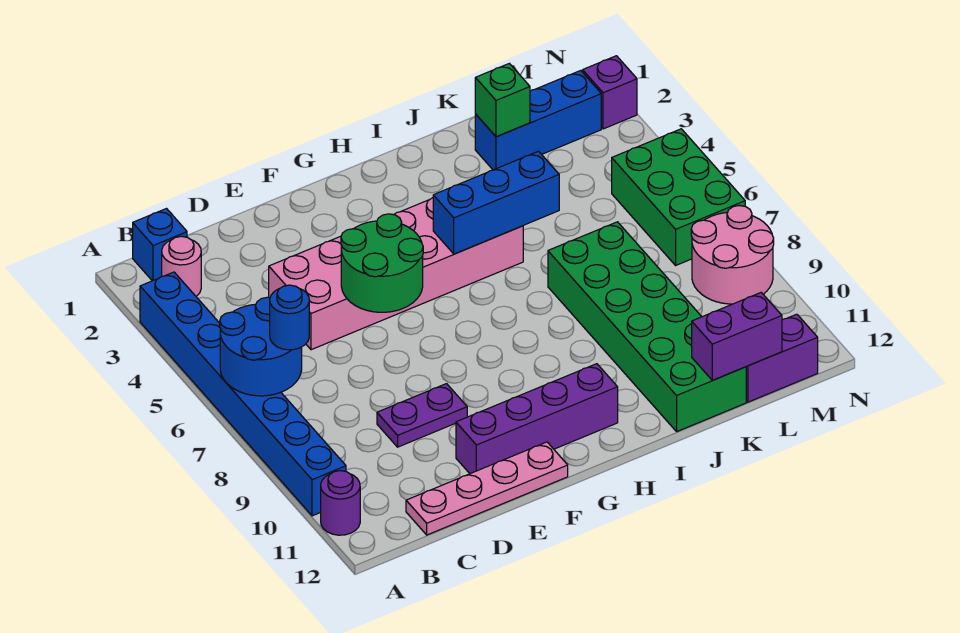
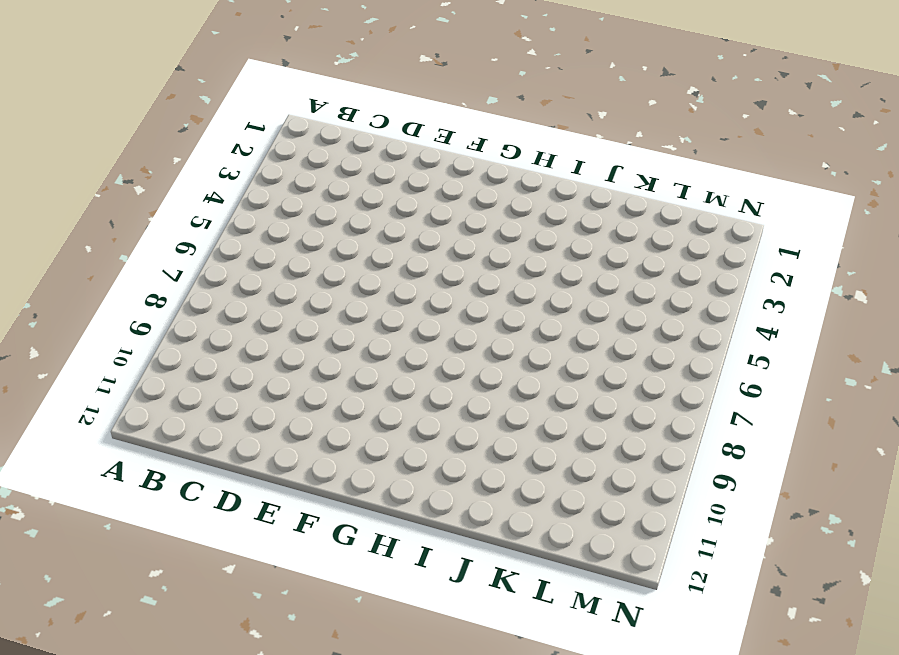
none -> blue 1x8 brick [140,272,346,516]
none -> purple 1x1 round brick [321,471,360,535]
none -> blue 1x1 brick [133,209,187,281]

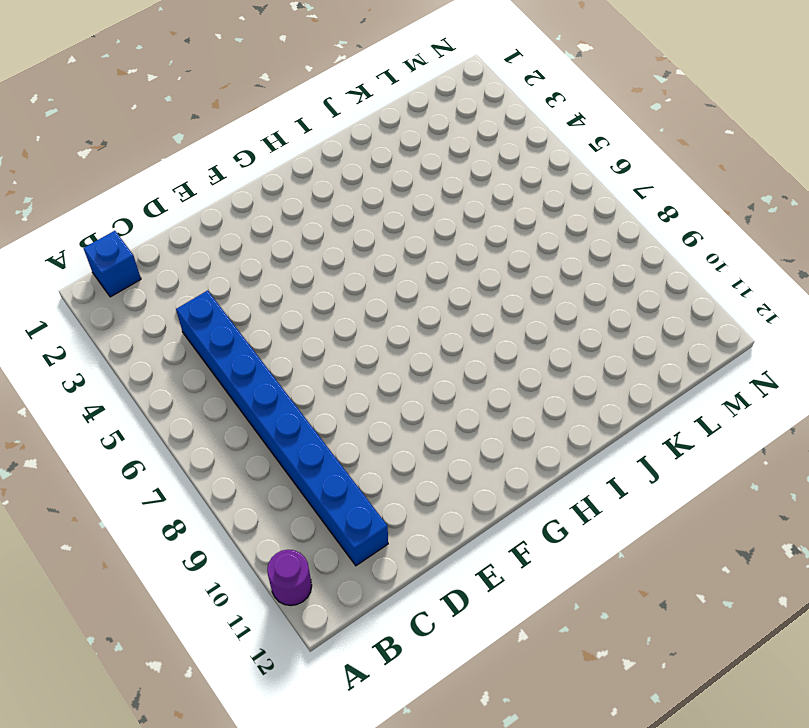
blue 1x8 brick [176,290,388,566] -> blue 1x8 brick moved to [140,272,346,516]
none -> pink 1x1 round brick [162,236,201,297]
none -> pink 1x4 plate [406,442,568,535]
none -> pink 2x6 brick [269,198,523,350]

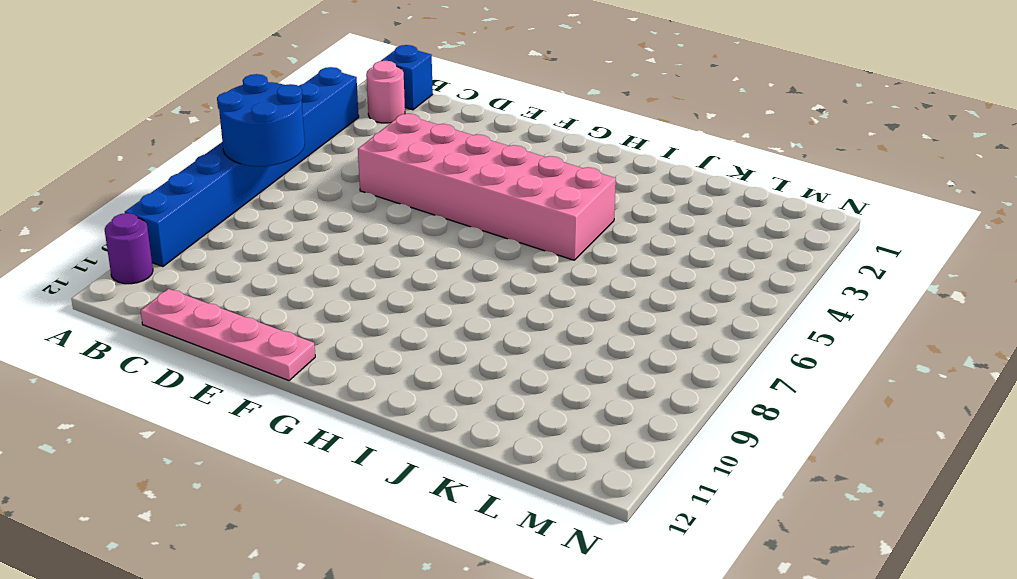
none -> purple 1x2 plate [377,384,467,447]
none -> purple 1x4 brick [456,364,618,474]
none -> green 2x6 brick [548,222,746,431]

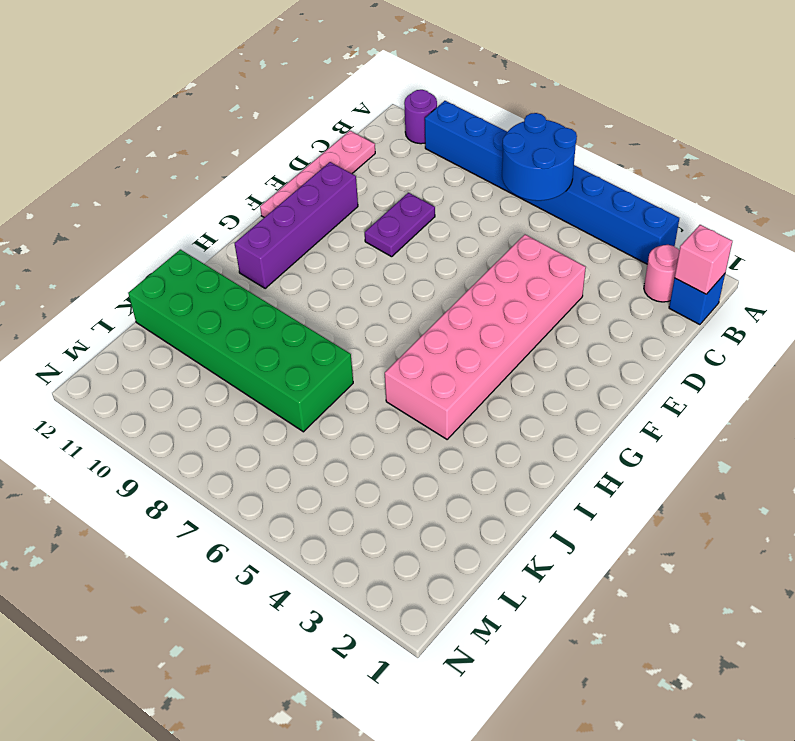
pink 1x1 brick [674,225,732,294] -> none
none -> blue 1x3 brick [475,71,601,170]
none -> purple 1x2 brick [746,314,818,402]
none -> green 2x3 brick [612,129,745,265]

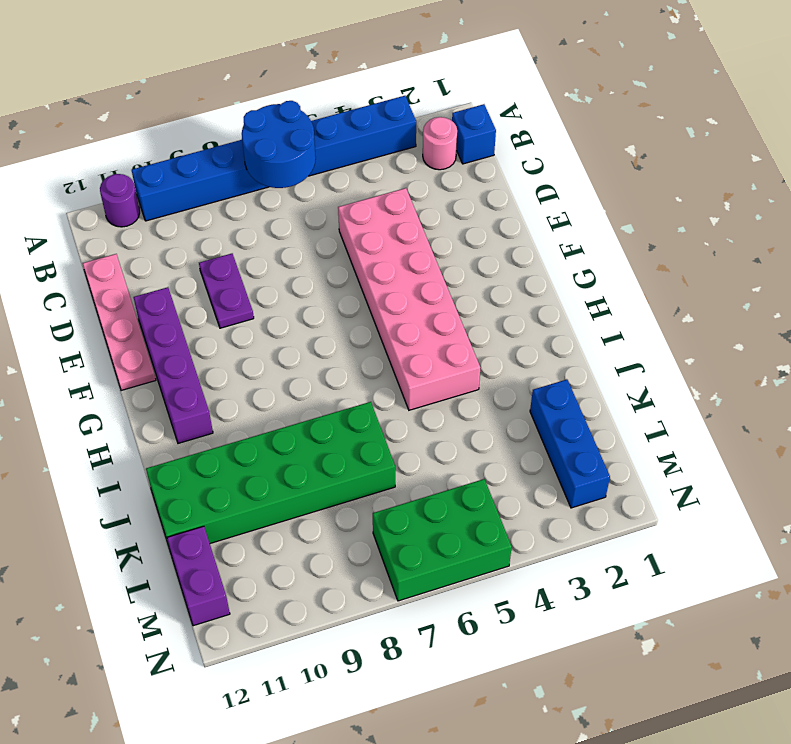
none -> pink 2x2 round brick [691,206,774,304]
none -> purple 1x1 brick [583,56,637,129]
none -> green 2x2 round brick [341,214,423,312]

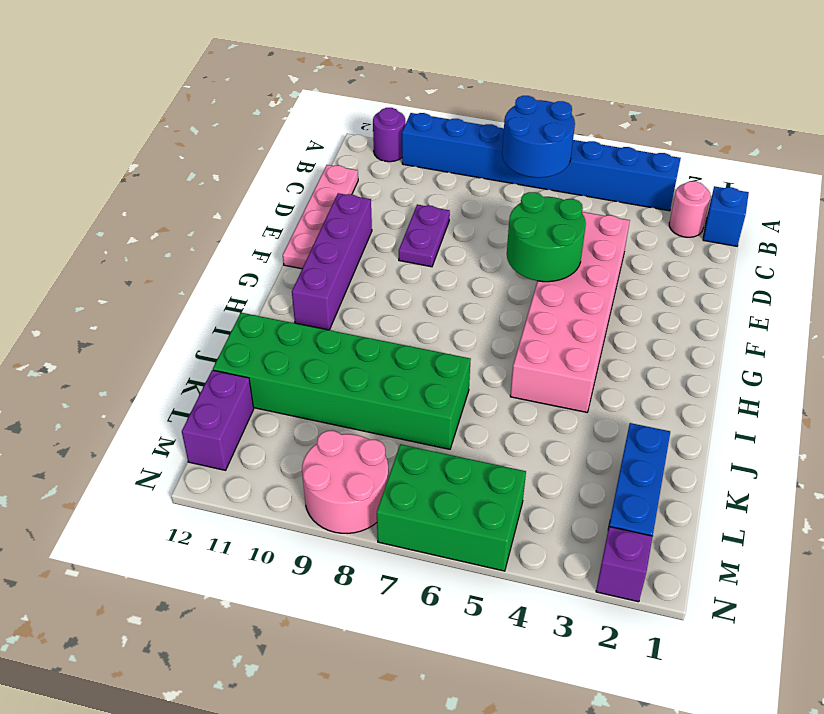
none -> blue 1x3 brick [433,151,559,254]
none -> green 1x1 brick [475,63,530,137]
none -> purple 1x2 brick [692,293,782,380]

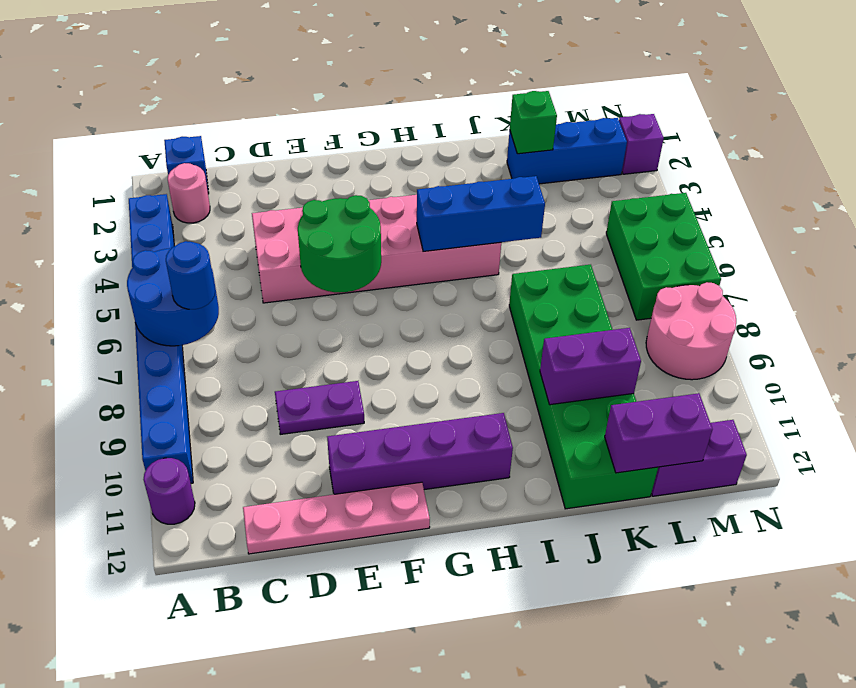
purple 1x2 brick [540,328,641,405] -> none

